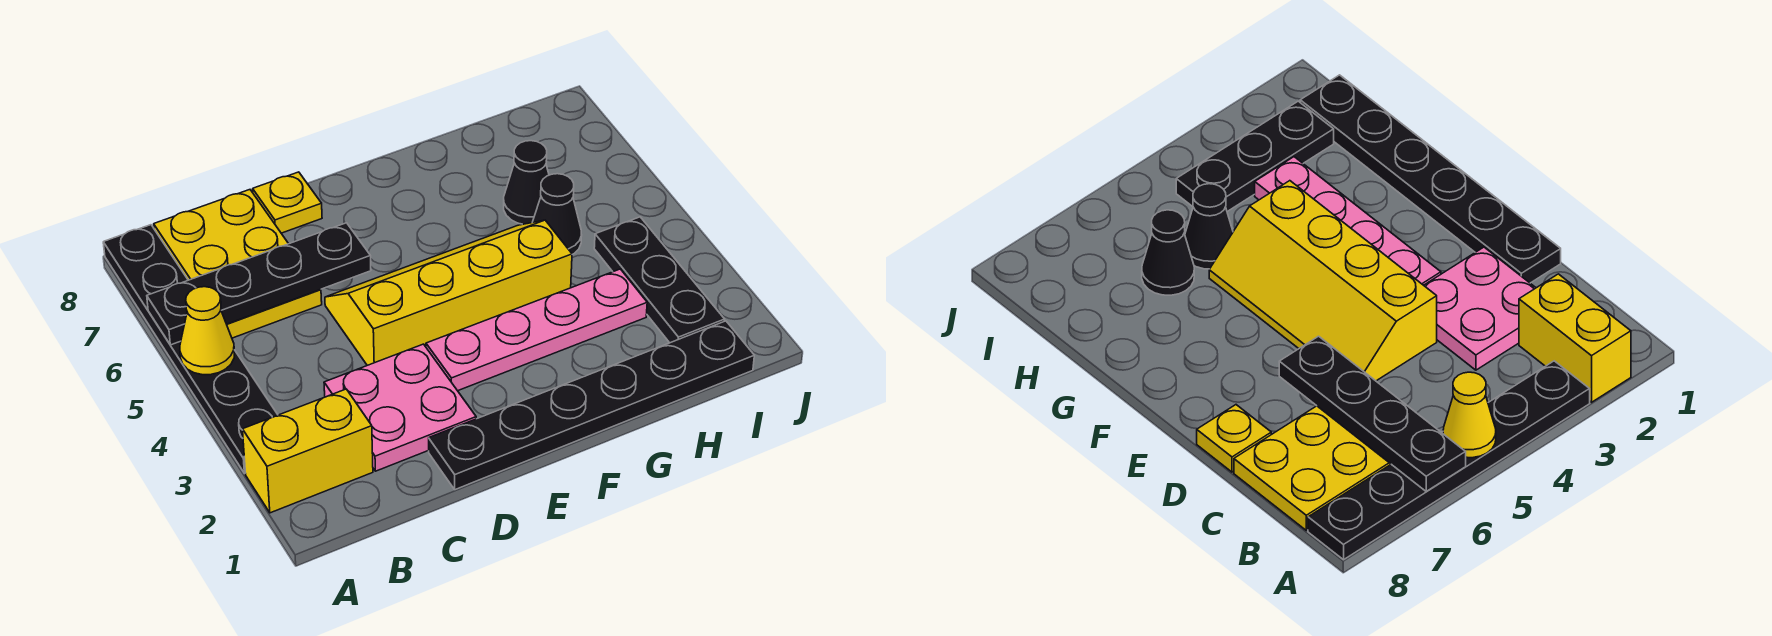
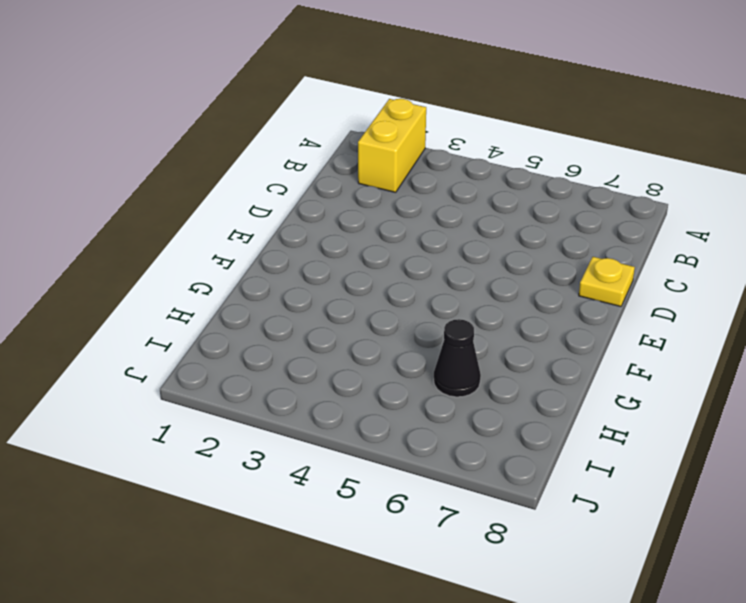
none -> black 1x6 plate [103,225,278,473]
none -> yellow 2x3 plate [154,190,322,338]
none -> pink 2x2 plate [324,344,476,471]

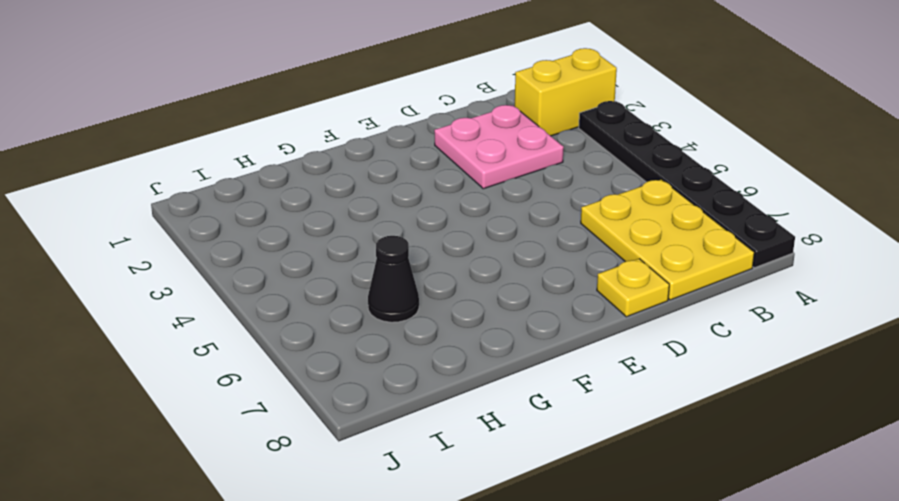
none -> black 1x6 plate [429,321,754,490]
none -> yellow 2x4 slope [325,220,572,365]
none -> pink 1x4 plate [426,269,647,391]

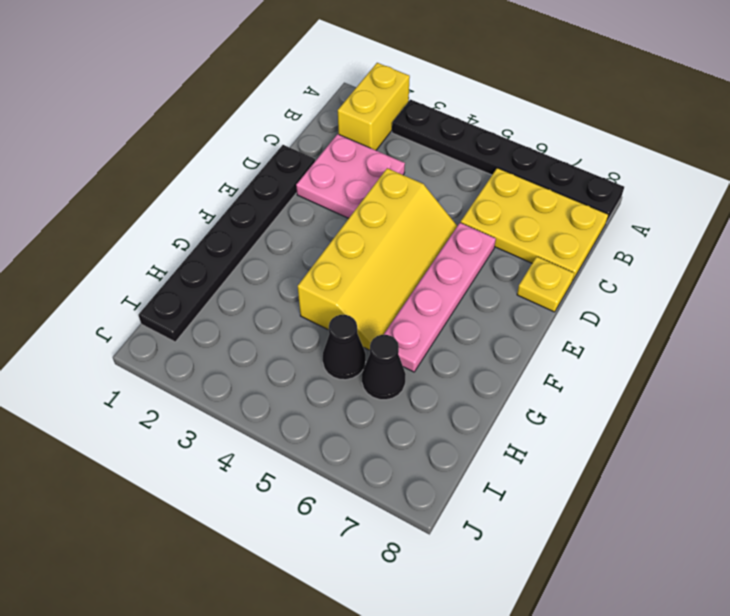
pink 1x4 plate [384,223,496,372] -> pink 1x4 plate moved to [426,269,647,391]
none -> black 1x3 plate [594,217,725,343]
none -> yellow 1x1 cone [180,287,235,375]
none -> black 1x4 plate [147,223,371,345]

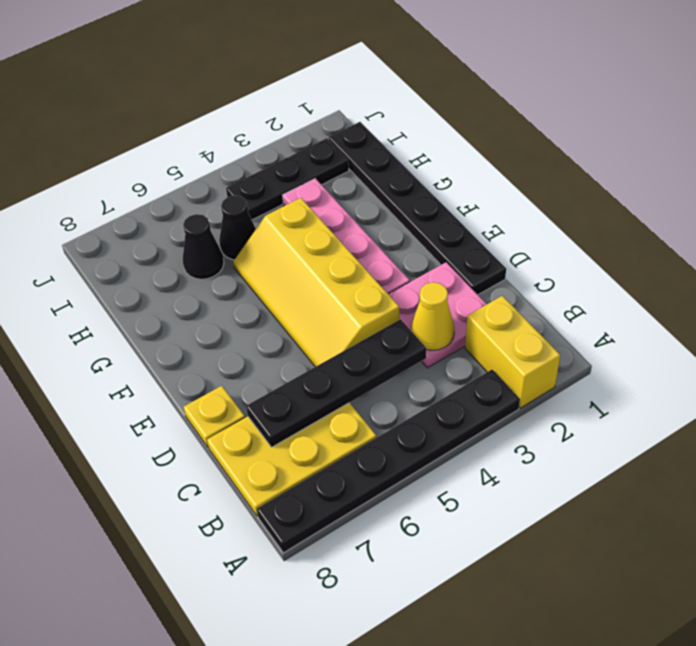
yellow 1x1 cone [411,282,454,350] -> yellow 1x1 cone moved to [180,287,235,375]
black 1x4 plate [246,319,426,447] -> black 1x4 plate turned to [147,223,371,345]

